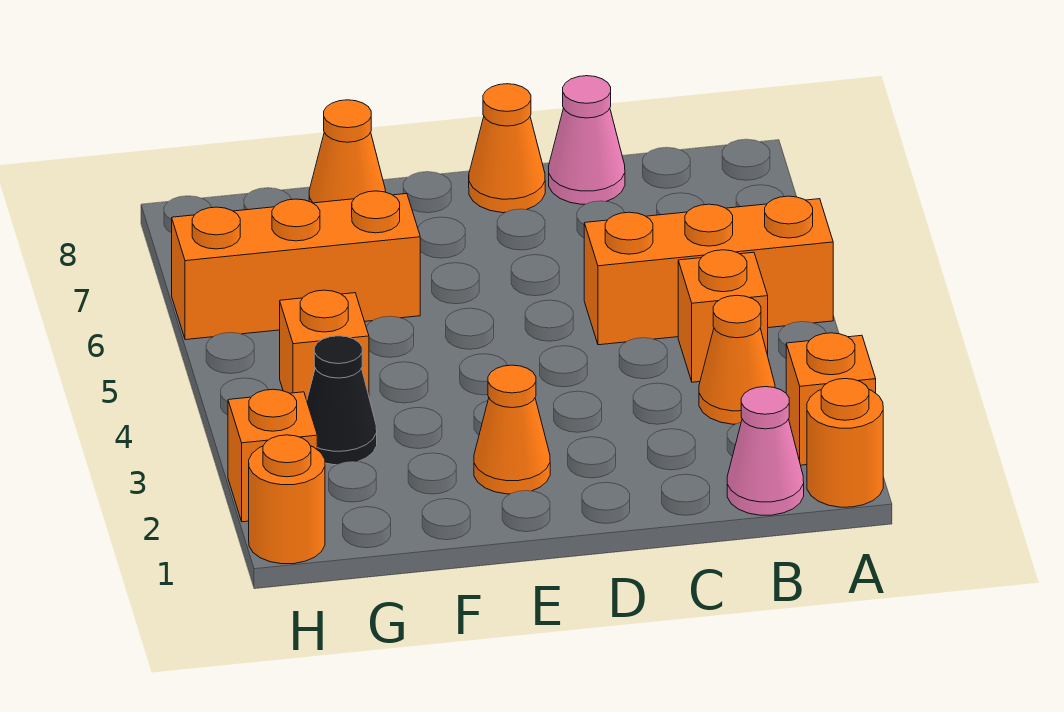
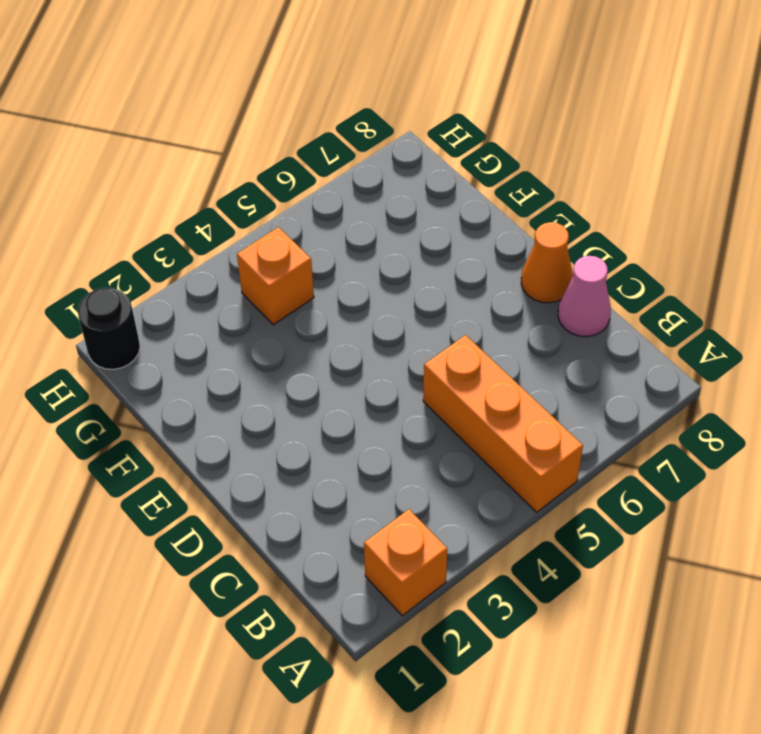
black 1x1 round brick [78,288,140,369] -> orange 1x1 round brick [249,435,325,564]
none -> orange 1x1 round brick [807,379,883,507]
none -> pink 1x1 cone [727,387,804,515]
none -> orange 1x1 cone [699,295,775,424]

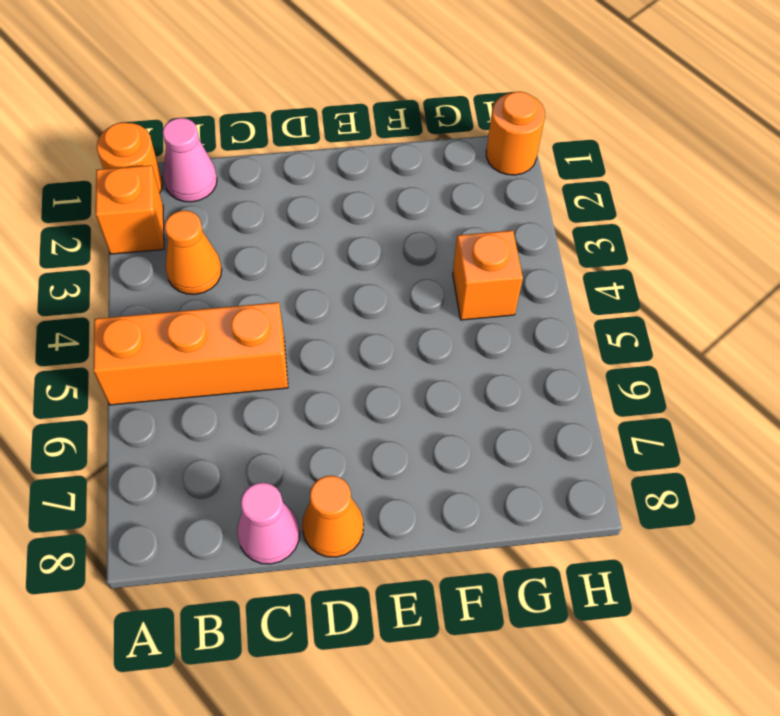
none -> orange 1x1 brick [678,250,768,382]
none -> orange 1x1 cone [474,365,550,494]
none -> orange 1x3 brick [172,191,420,340]

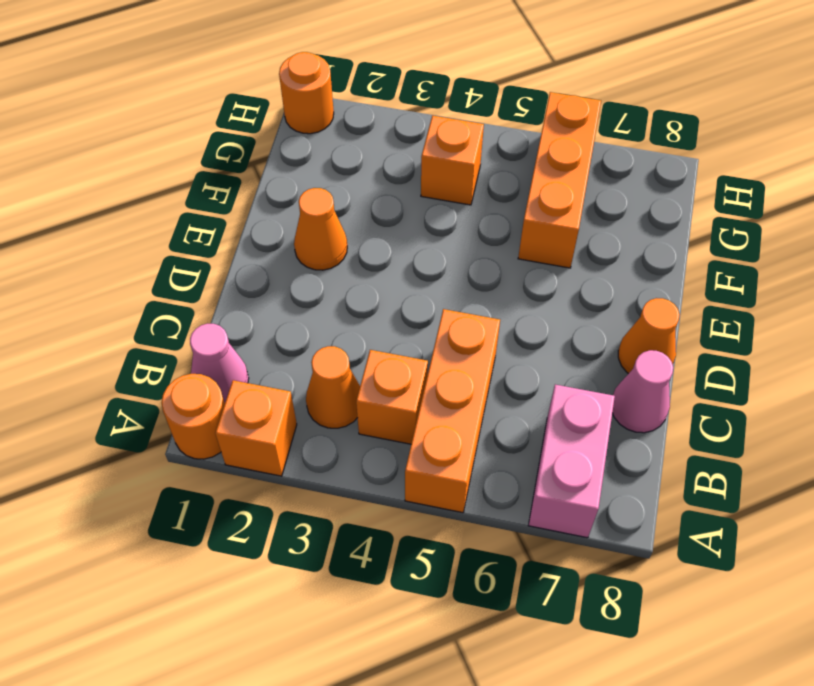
pink 1x2 brick [528,385,615,538] -> none
none -> orange 1x1 cone [309,100,386,203]
none -> black 1x1 cone [307,336,377,465]
none -> orange 1x1 brick [228,389,317,522]

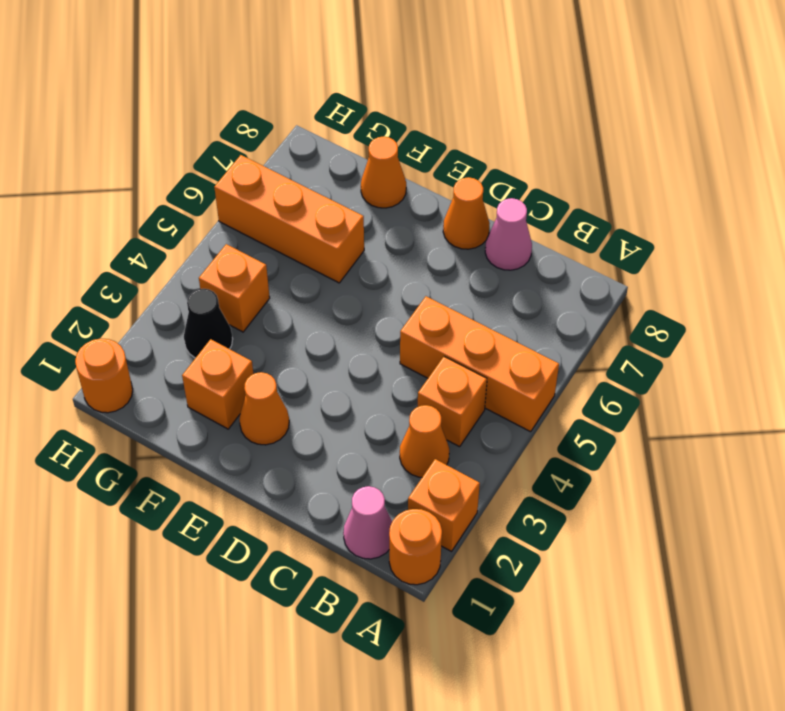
orange 1x1 brick [182,339,253,429] -> orange 1x1 brick moved to [228,389,317,522]

